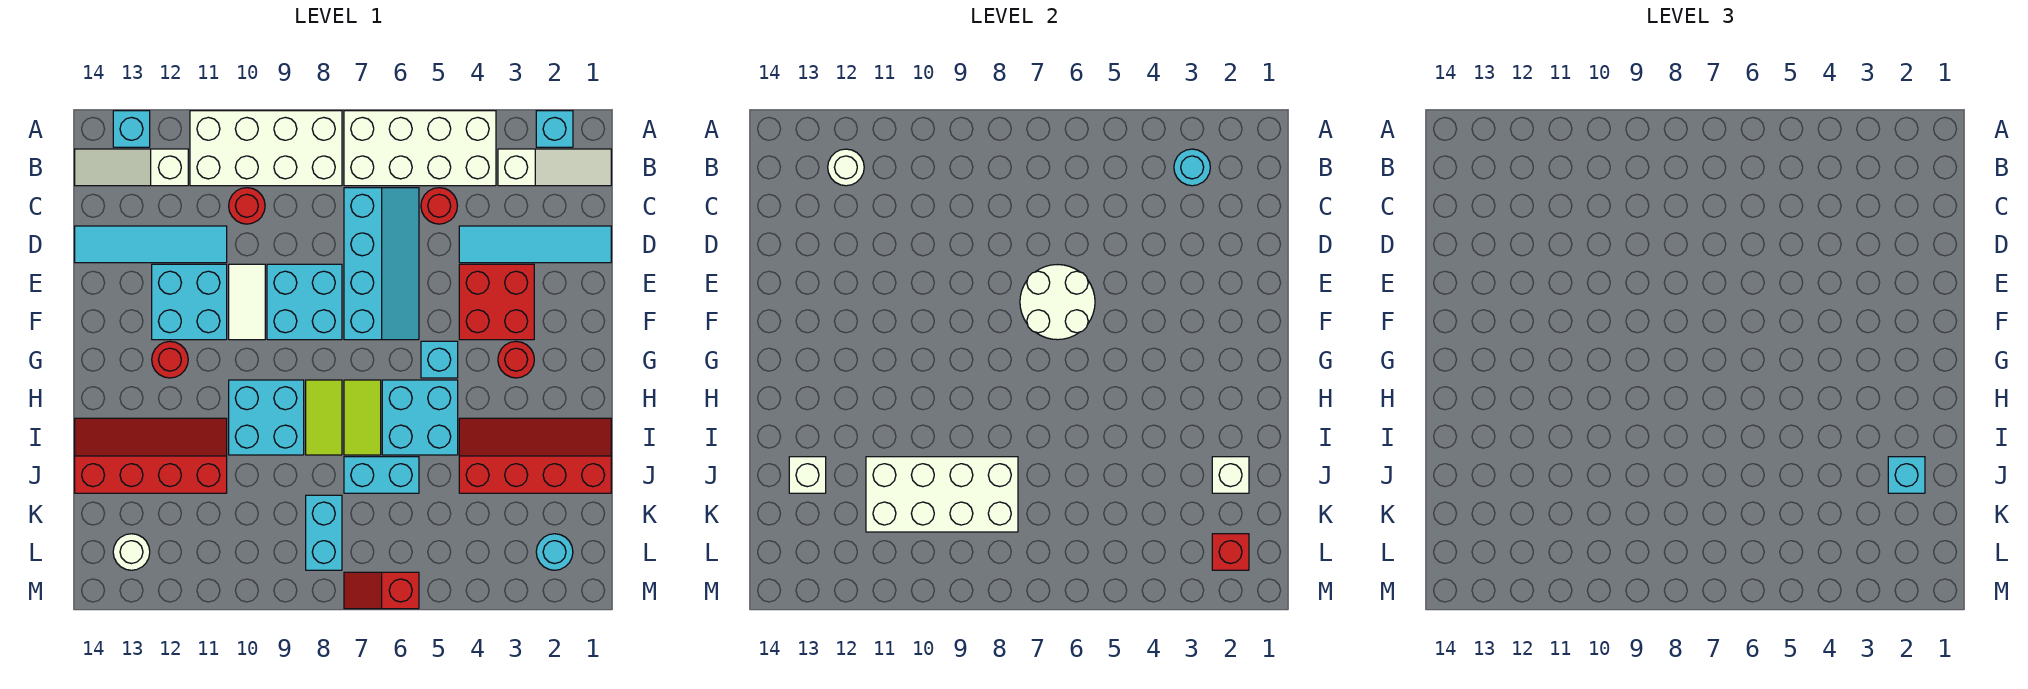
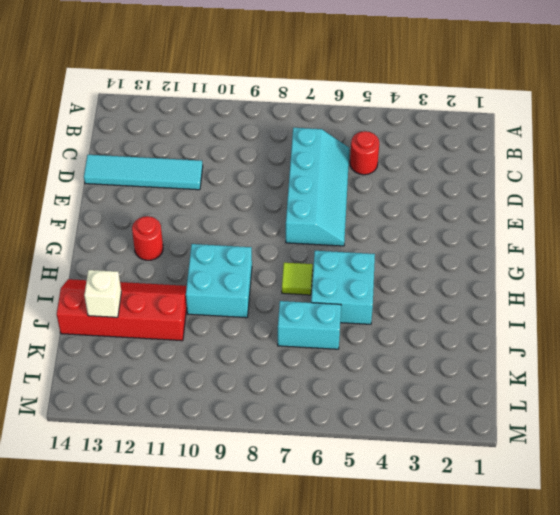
lime 1x1 tile [282,263,313,295] -> lime 1x2 tile [344,380,381,455]
none -> cyan 1x1 brick [536,111,573,147]
none -> white 2x4 brick [344,111,496,186]
none -> white 2x4 brick [190,111,342,186]
none -> cyan 1x1 brick [113,111,150,147]

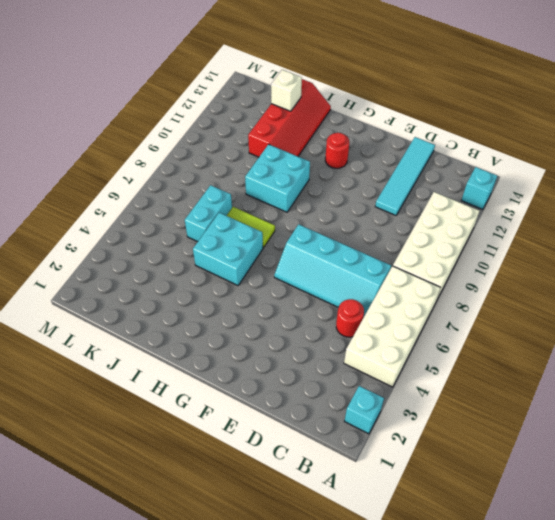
none -> white 1x3 slope [498,149,611,186]
none -> white 1x3 slope [75,149,188,186]
none -> red 1x1 round brick [229,188,265,224]
none -> cyan 1x4 tile [459,226,611,263]

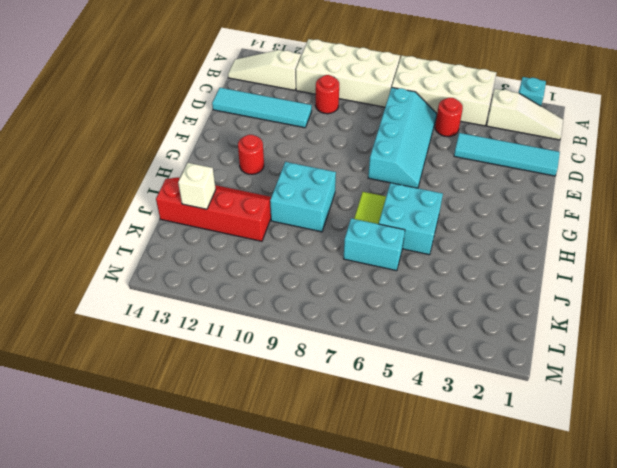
none -> cyan 1x1 brick [113,111,150,147]
none -> red 2x2 brick [459,264,534,340]
none -> cyan 2x2 brick [267,264,342,340]
none -> white 1x2 tile [229,264,265,340]

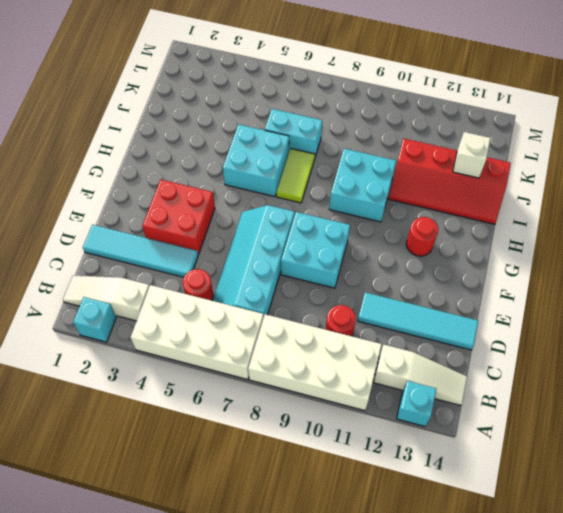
none -> white 1x2 tile [229,264,265,340]
none -> cyan 2x2 brick [152,264,227,340]
none -> red 1x1 round brick [498,341,534,378]
none -> cyan 1x1 brick [421,341,458,378]

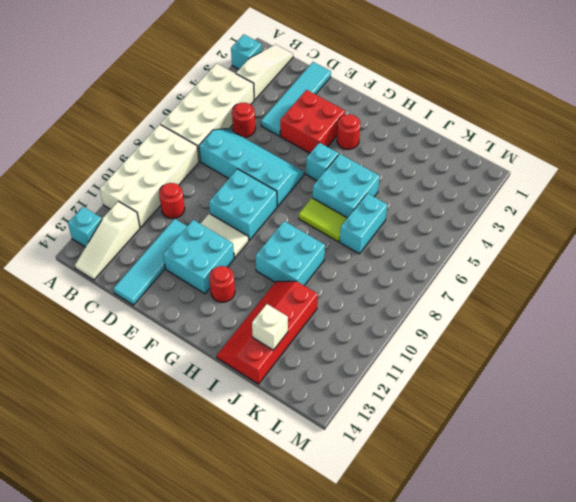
none -> lime 1x2 tile [306,380,342,455]
none -> red 2x4 slope [459,418,611,493]
none -> cyan 1x2 brick [306,495,342,570]
none -> cyan 1x1 round brick [536,534,573,570]

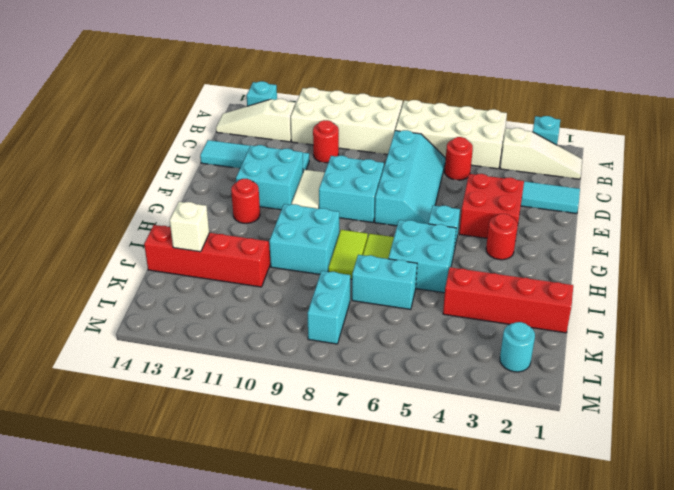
none -> white 1x1 round brick [113,534,150,570]
none -> red 1x2 slope [344,572,419,609]
none -> cyan 1x1 round brick [1174,149,1210,186]
none -> white 1x1 round brick [828,149,864,186]

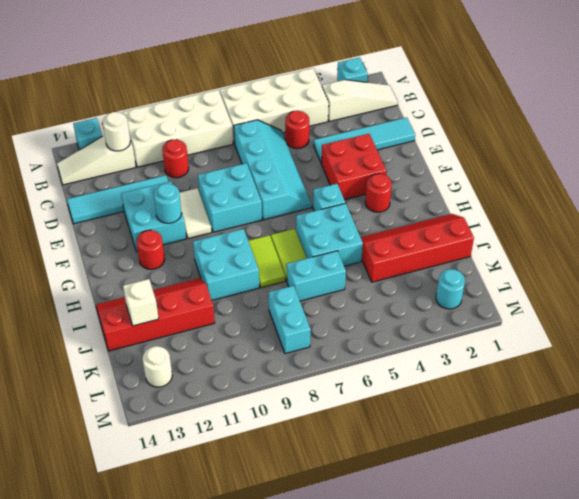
cyan 1x1 round brick [154,184,182,223] -> cyan 1x1 round brick moved to [1174,149,1210,186]
none -> red 1x2 slope [344,572,419,609]
none -> white 2x2 round brick [1020,265,1095,340]
none -> white 1x1 brick [1212,457,1249,493]
none -> white 2x4 brick [866,457,1018,532]

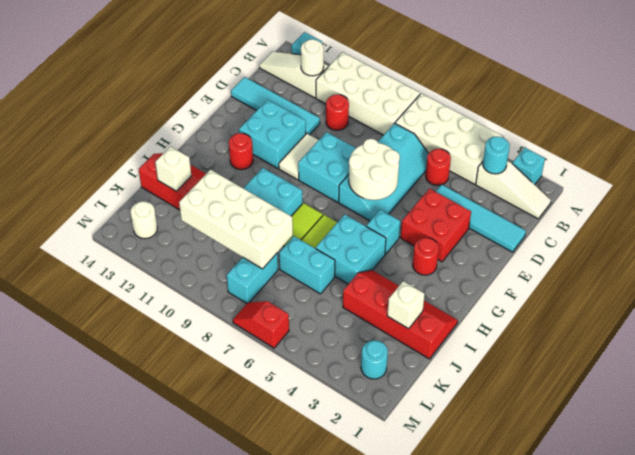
none -> red 1x1 brick [1212,534,1249,570]
none -> cyan 1x1 brick [1888,457,1925,493]

